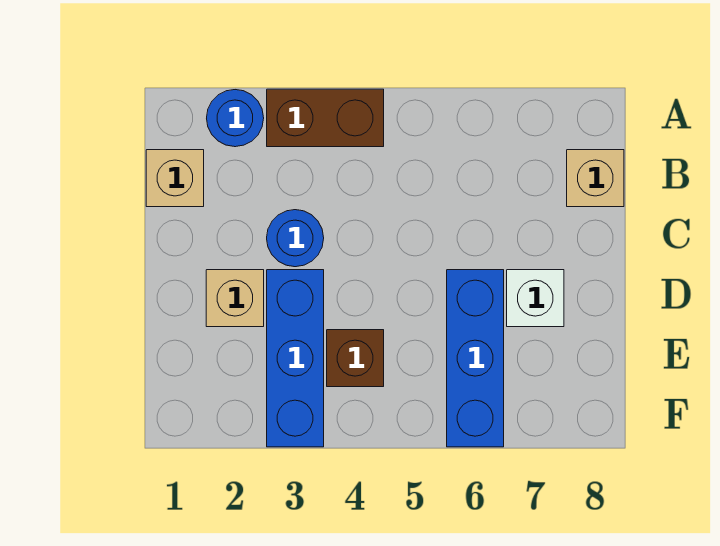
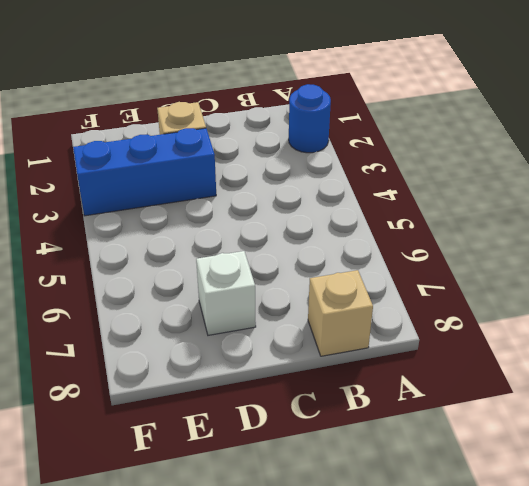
none -> brown 1x2 brick [267,89,384,147]
none -> tan 1x1 brick [146,150,204,207]

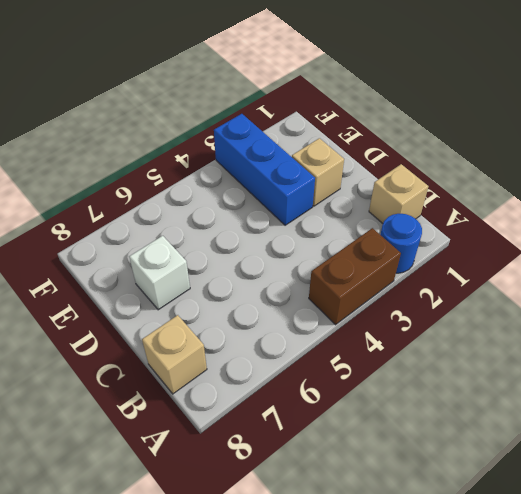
none -> blue 1x1 round brick [267,210,324,267]
none -> blue 1x3 brick [447,270,504,447]

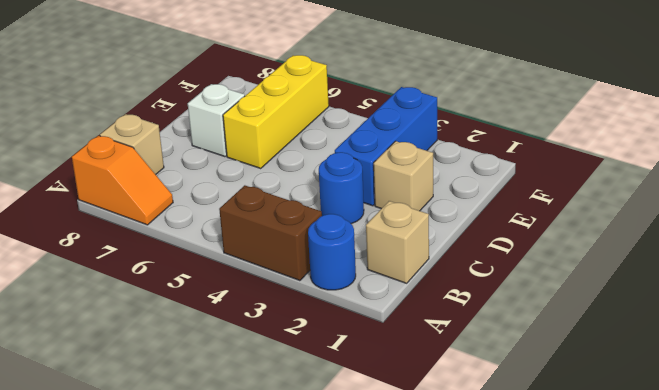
orange 1x2 slope [72,136,173,225] -> none
yellow 1x3 brick [223,55,329,169] -> blue 1x3 brick [447,270,504,447]
none -> brown 1x1 brick [327,330,384,387]

